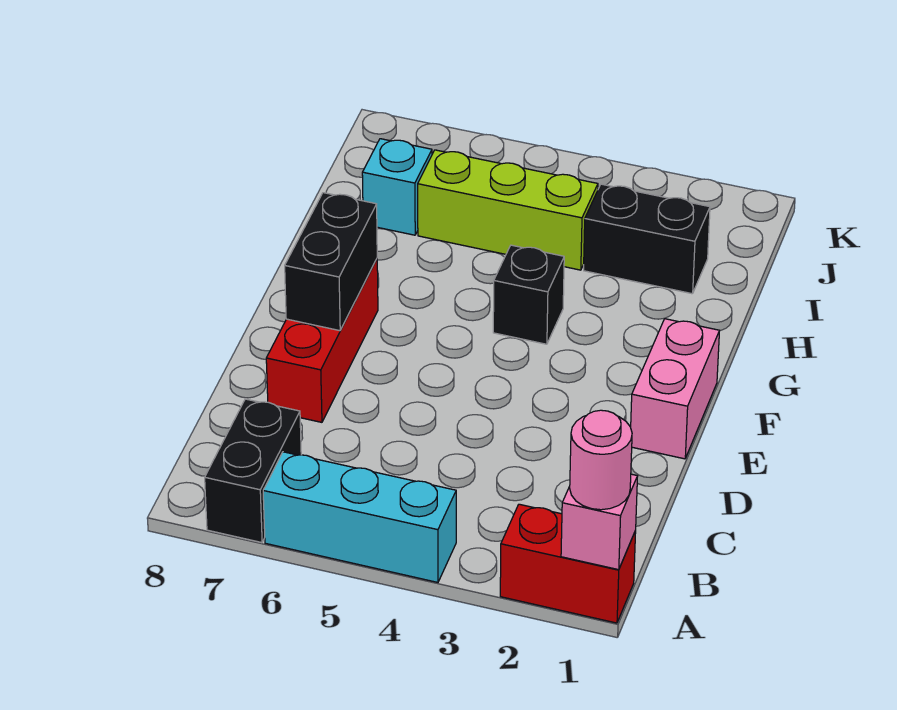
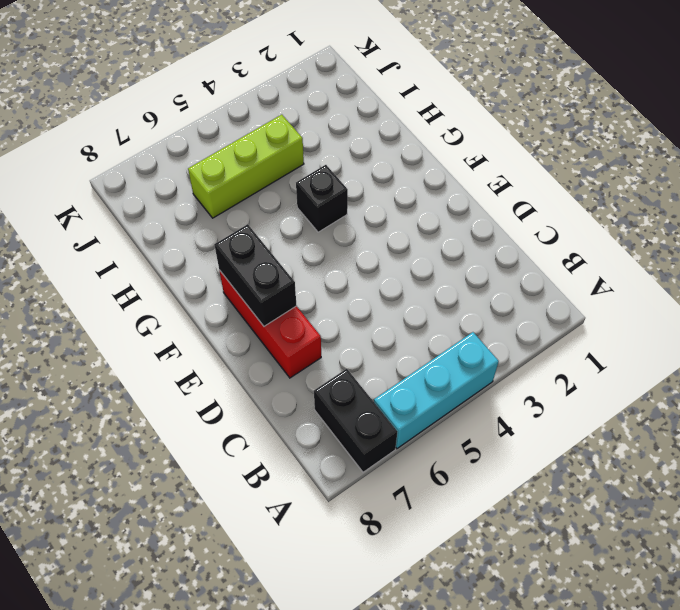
none -> red 1x2 brick [500,504,636,623]
none -> pink 1x2 brick [631,319,719,459]
none -> black 1x2 brick [584,184,710,294]

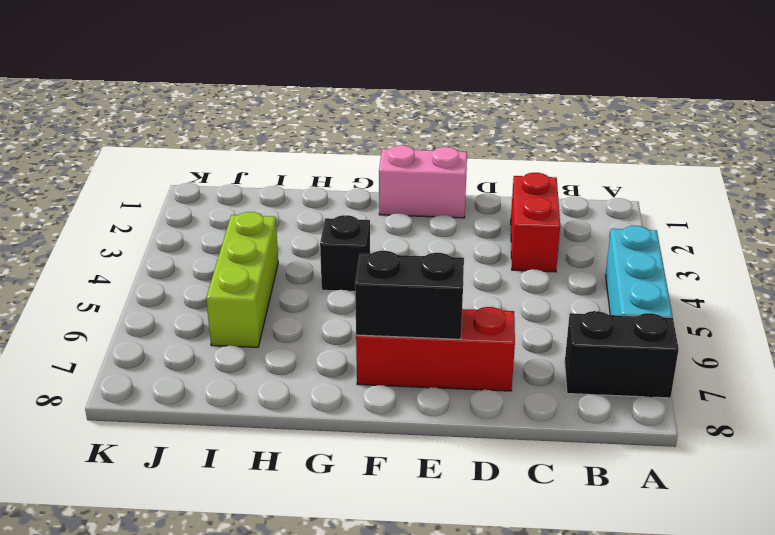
red 1x2 brick [511,173,560,272] -> red 1x2 brick moved to [500,504,636,623]
none -> black 1x2 brick [584,184,710,294]
none -> cyan 1x1 brick [362,139,432,235]
none -> pink 1x1 brick [561,474,638,570]

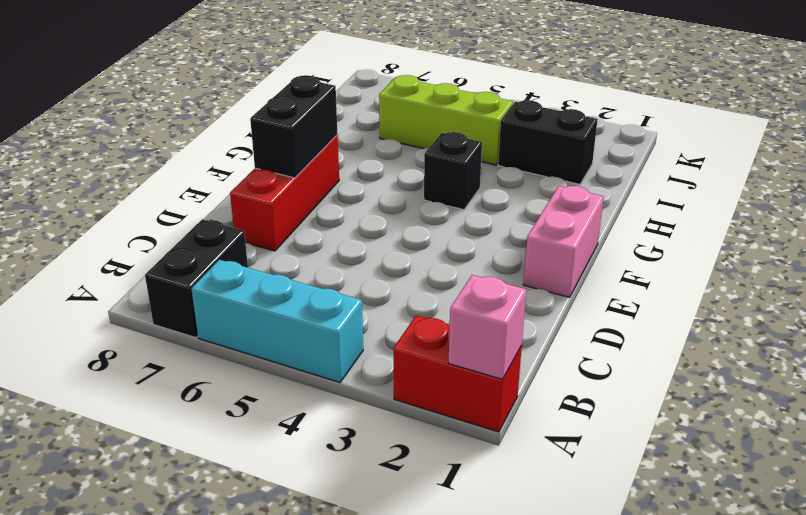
none -> cyan 1x1 brick [362,139,432,235]
none -> pink 1x1 round brick [570,410,632,510]

